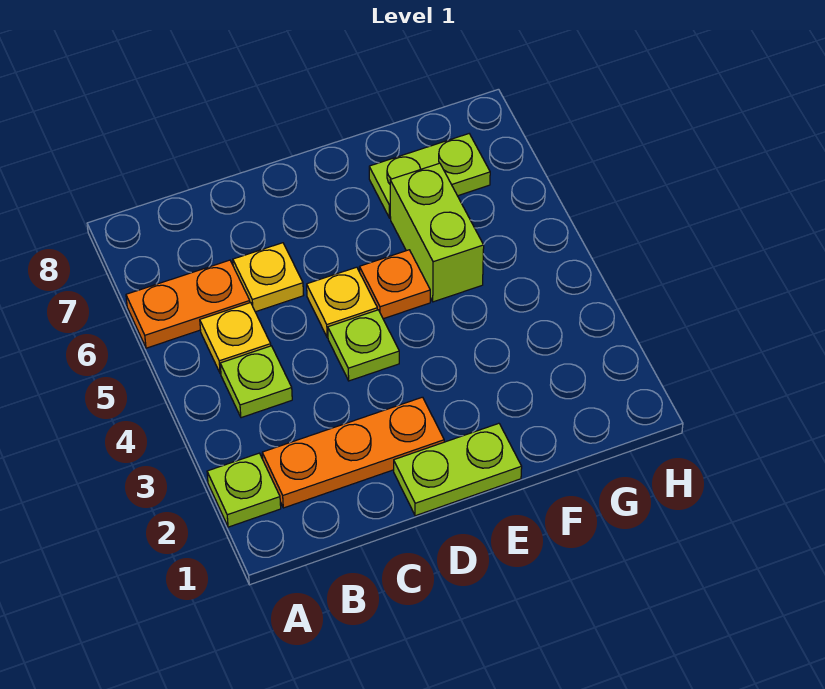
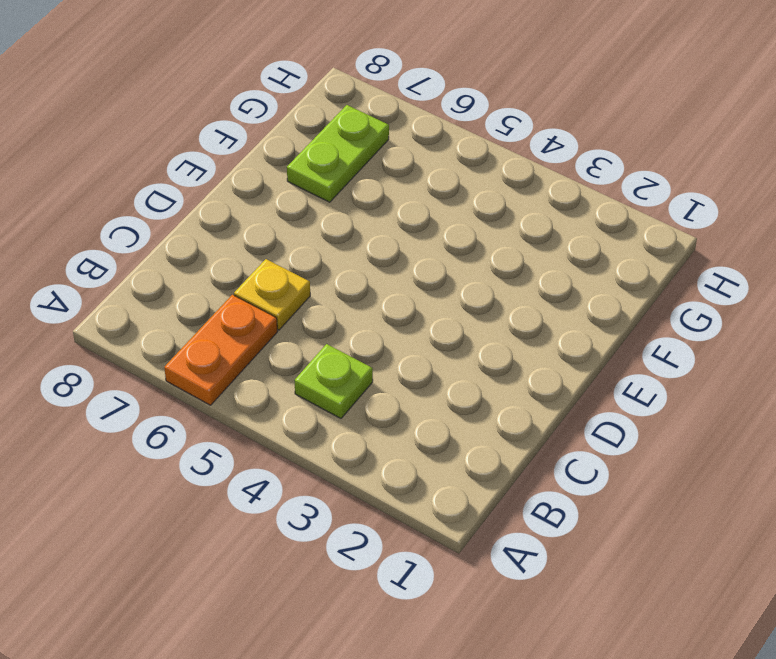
none -> lime 1x1 plate [207,453,281,527]
none -> orange 1x3 plate [262,397,444,508]
none -> yellow 1x1 plate [200,303,271,374]

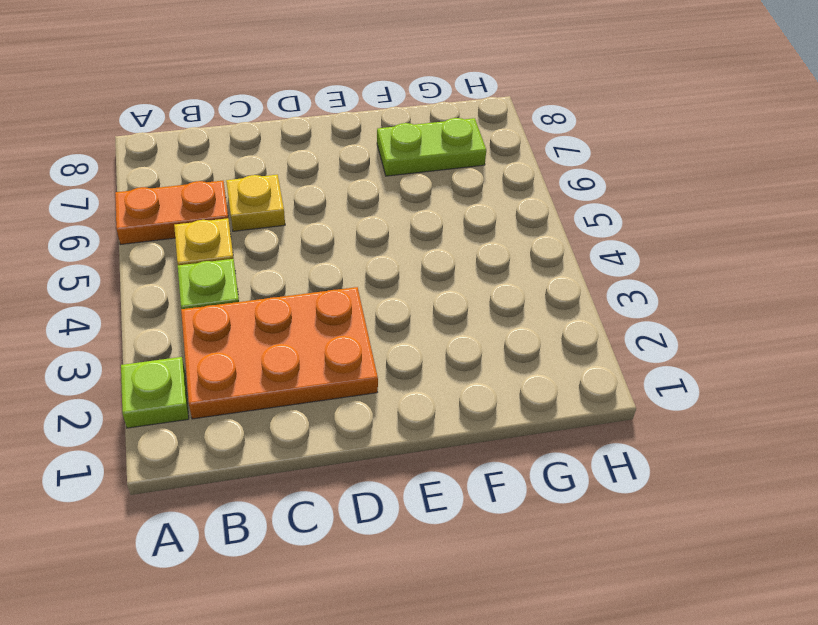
orange 2x3 plate [181,287,378,419] -> orange 1x3 plate [262,397,444,508]
none -> lime 1x2 plate [394,423,522,516]
none -> lime 1x1 plate [328,310,399,381]
none -> yellow 1x1 plate [307,267,377,338]

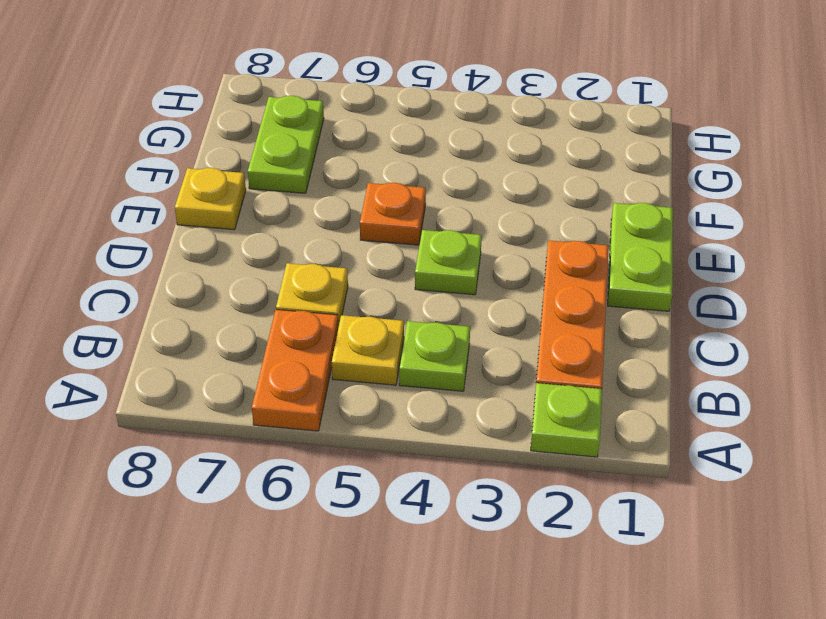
yellow 1x1 plate [175,168,246,230] -> yellow 1x1 plate moved to [307,267,377,338]
none -> lime 1x2 brick [390,163,484,302]

